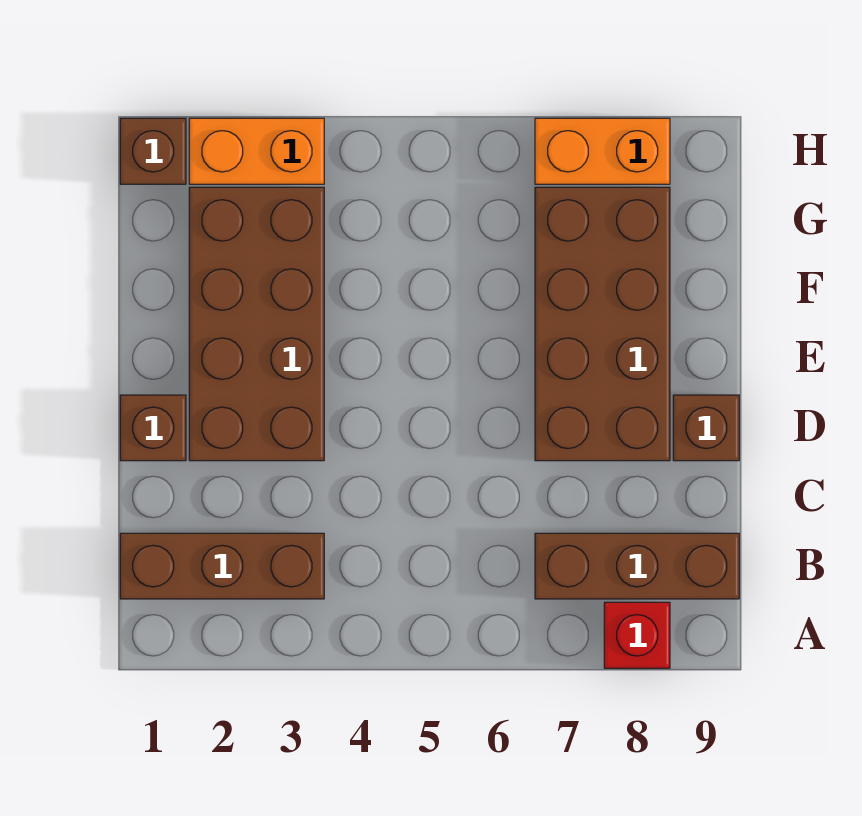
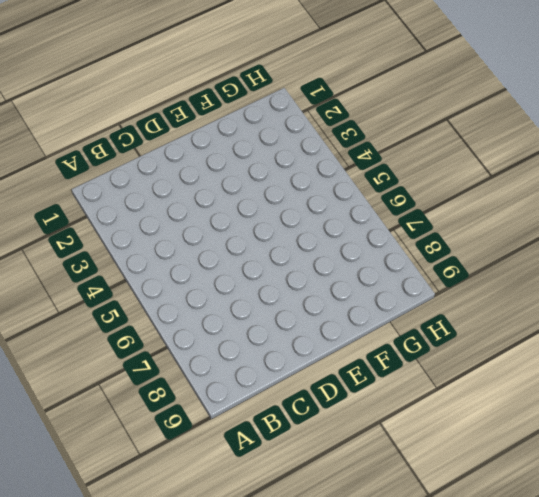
none -> red 1x1 brick [604,602,670,668]
none -> brown 1x3 brick [120,533,324,599]

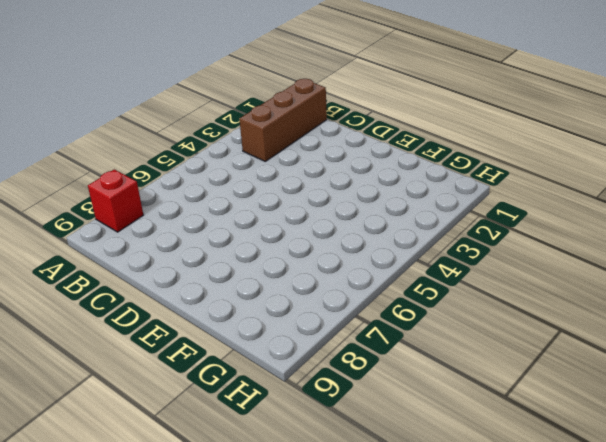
none -> brown 1x3 brick [535,533,739,599]
none -> brown 1x1 brick [120,395,186,461]

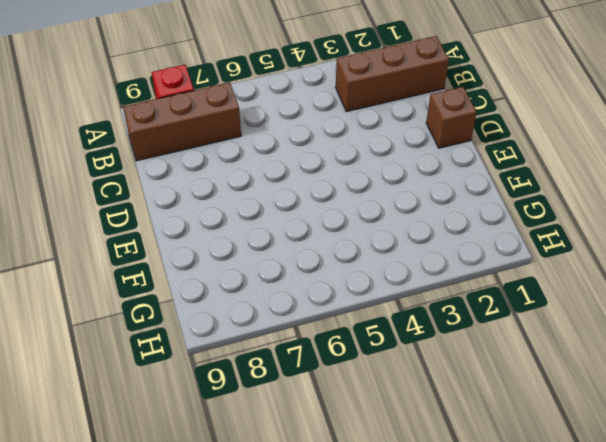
none -> brown 2x4 brick [189,187,324,461]
none -> brown 2x4 brick [535,187,670,461]

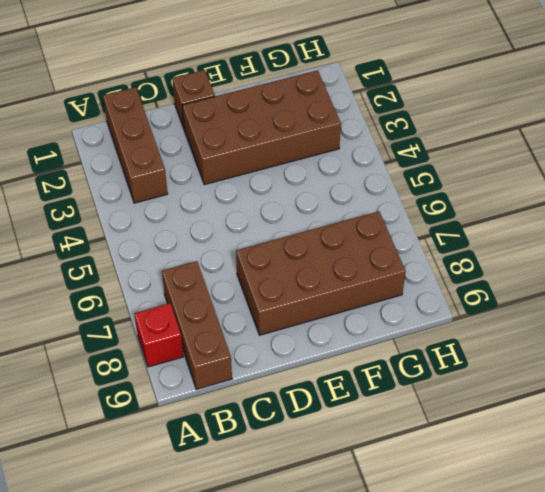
none -> brown 1x1 brick [673,395,739,461]
none -> brown 1x1 brick [120,118,186,184]

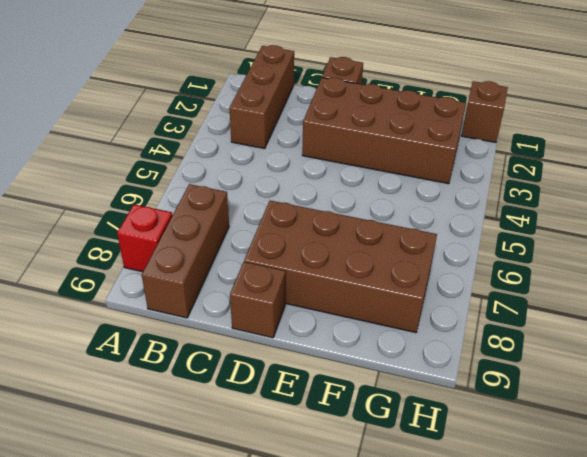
none -> orange 1x2 brick [189,118,324,184]
none -> orange 1x2 brick [535,118,670,184]

